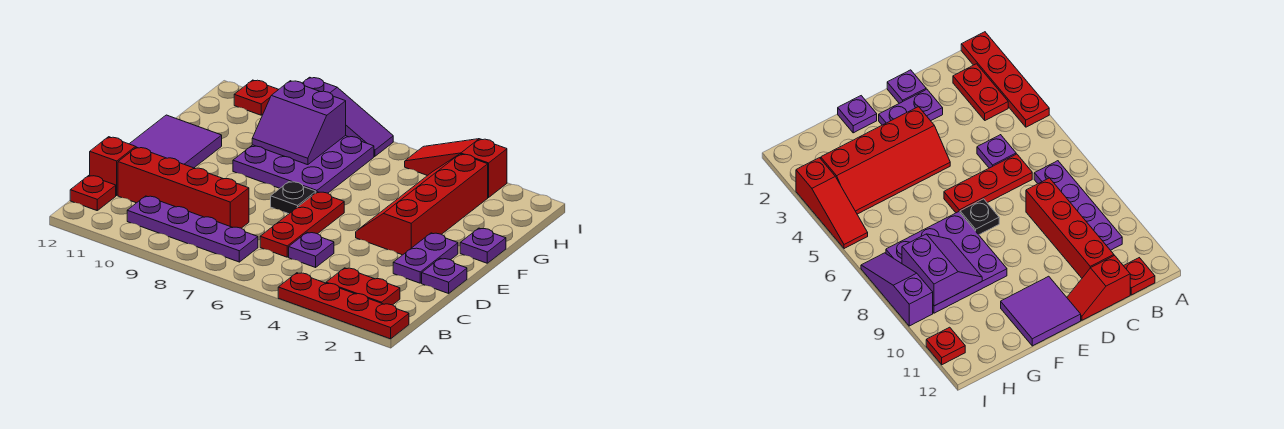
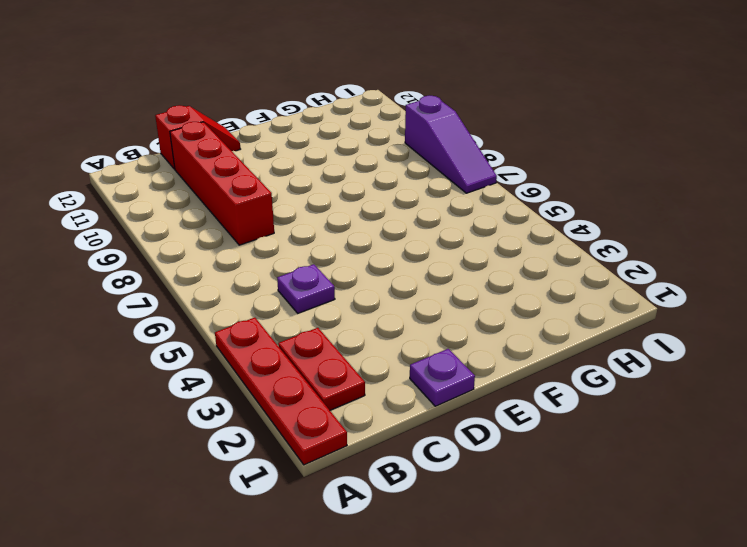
none -> purple 1x4 plate [127,196,258,262]
none -> red 1x1 plate [70,176,116,210]
none -> red 1x3 plate [260,192,344,257]

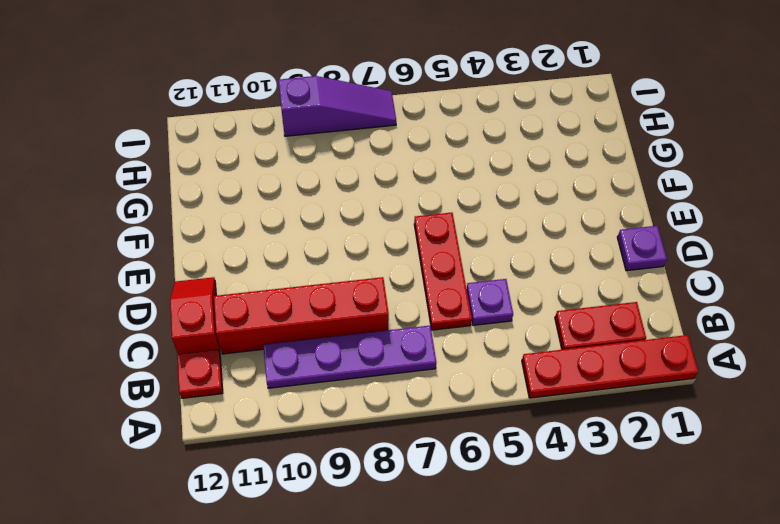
none -> purple 1x2 plate [393,233,458,283]
none -> red 2x4 slope [356,154,488,255]
none -> black 1x1 plate [271,182,316,214]

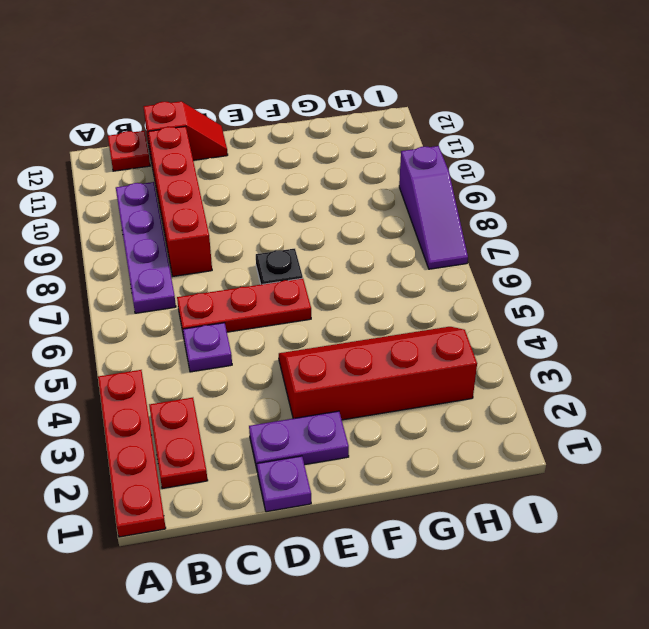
none -> purple 2x2 tile [130,115,222,168]
none -> purple 1x1 plate [460,228,506,263]
none -> purple 3x3 plate [233,136,374,193]

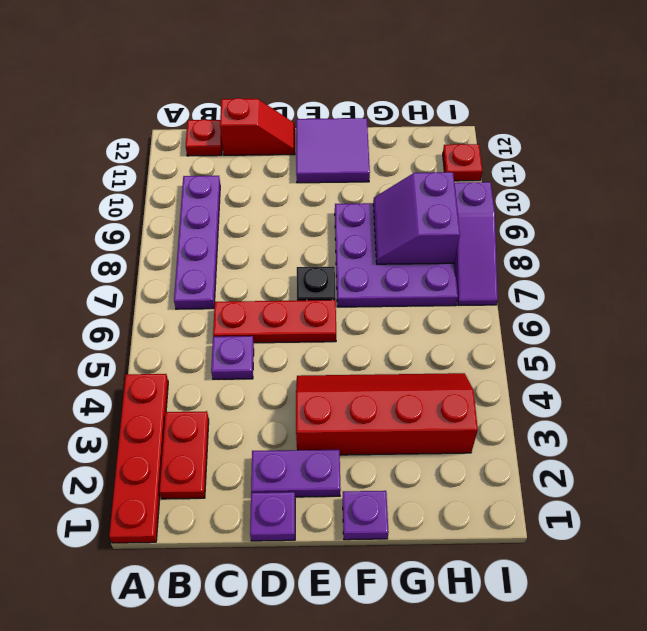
none -> red 1x4 brick [118,147,249,228]
none -> red 1x3 slope [405,139,507,198]

